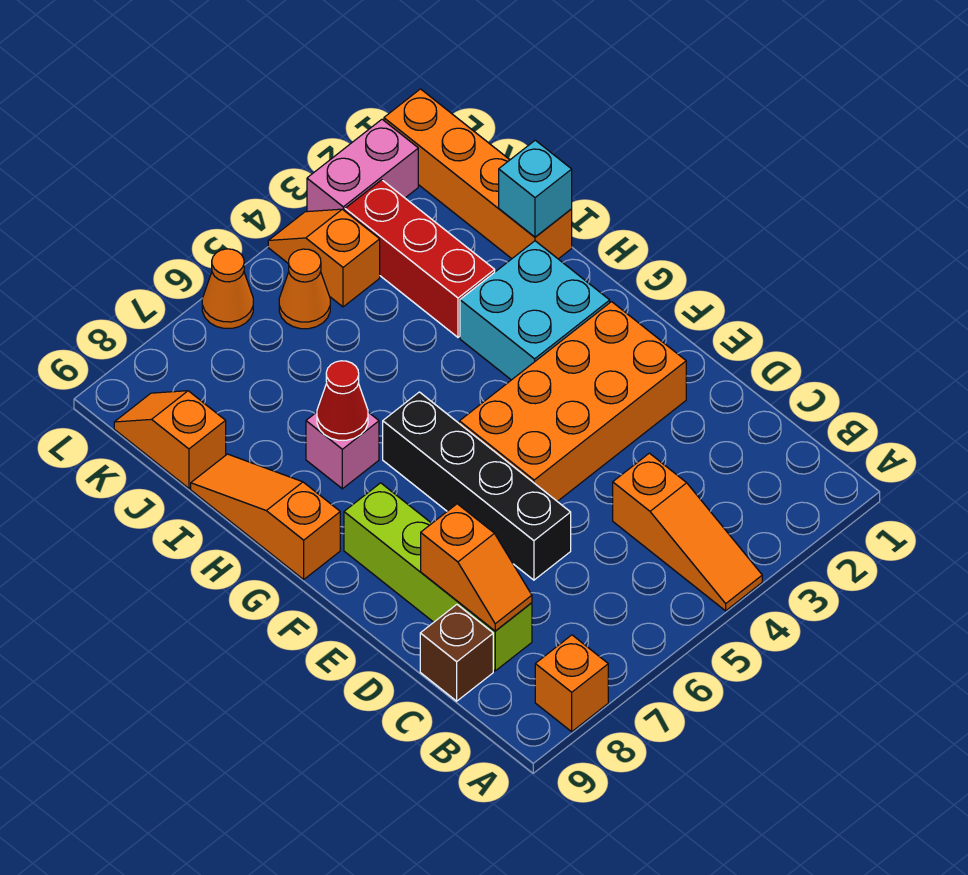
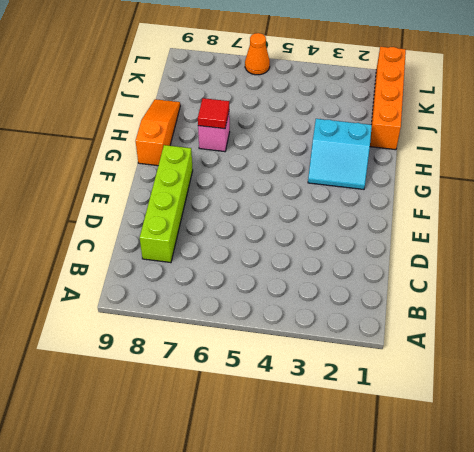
cyan 2x2 slope [308,119,372,189] -> cyan 2x2 brick [460,241,610,380]
red 1x1 tile [198,98,229,129] -> red 1x1 cone [317,361,368,440]
none -> orange 1x3 slope [613,453,762,611]
none -> orange 1x1 brick [535,635,608,732]
none -> brown 1x1 brick [420,605,493,701]

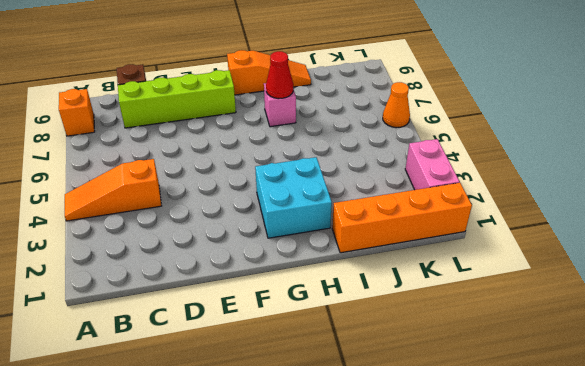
none -> black 1x4 brick [383,392,571,580]
none -> orange 2x4 brick [459,302,686,501]
none -> red 1x3 brick [345,180,495,337]

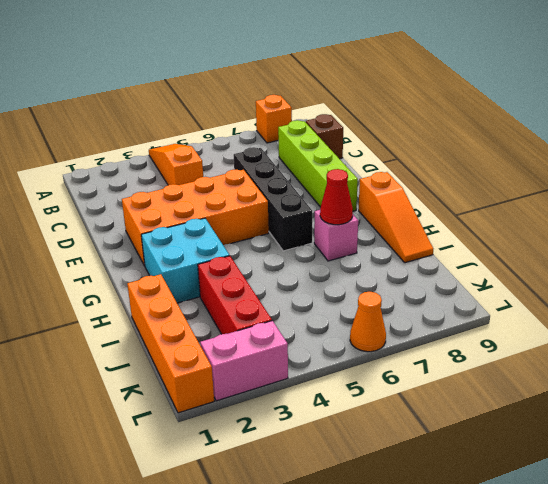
none -> orange 1x2 slope [114,391,226,488]
none -> orange 1x2 slope [268,209,380,307]
none -> orange 1x1 cone [279,249,330,329]

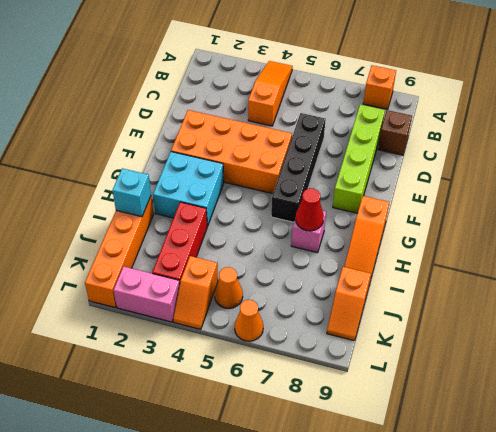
none -> orange 1x2 slope [421,504,532,631]

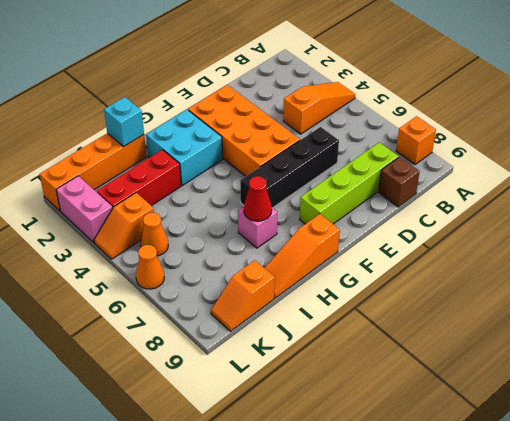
none -> orange 1x2 slope [421,504,532,631]

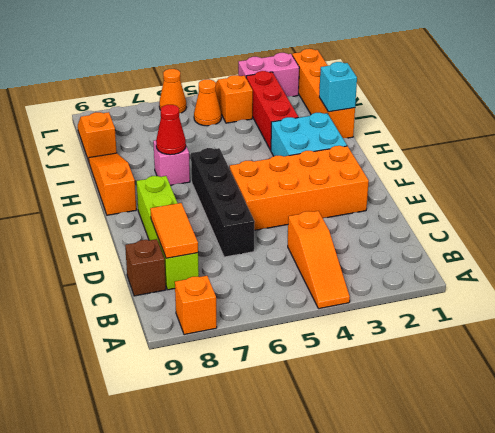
orange 1x2 tile [150,203,198,258] -> orange 1x2 slope [421,504,532,631]

